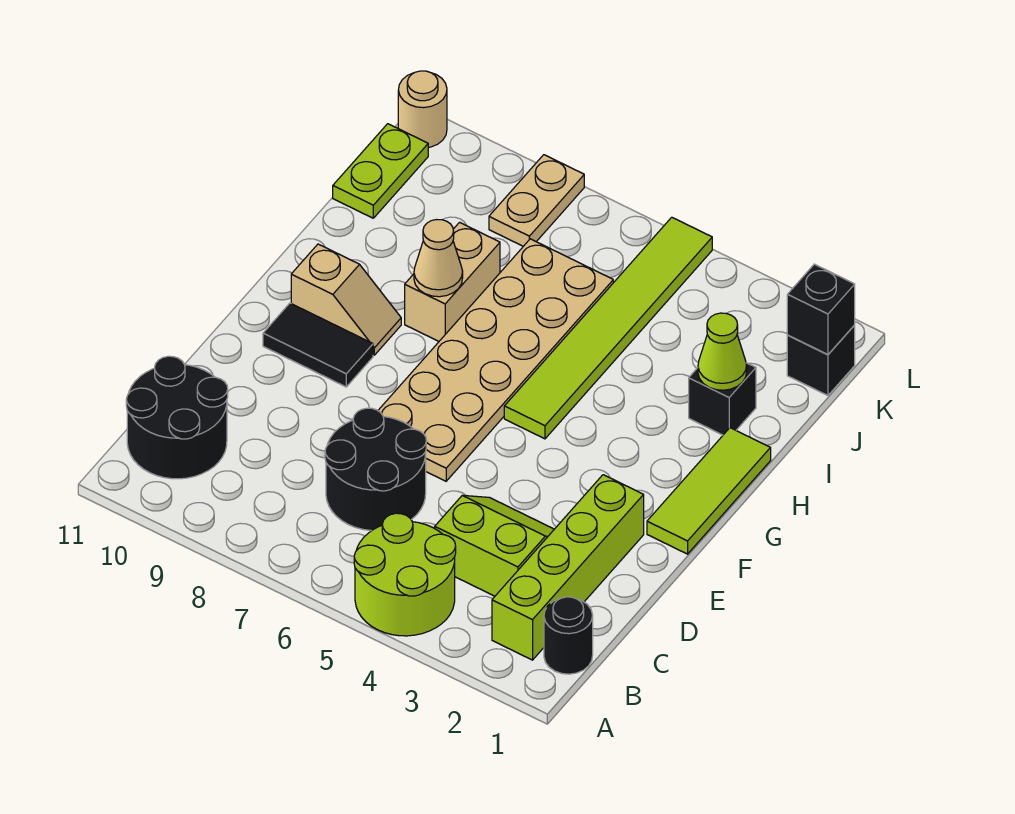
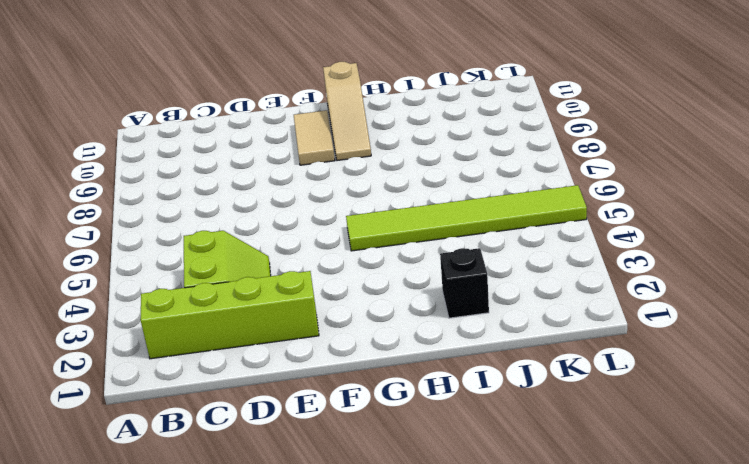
tan 1x2 tile [294,110,335,165] -> black 1x2 tile [263,303,373,387]
tan 1x3 slope [323,62,371,161] -> tan 1x2 slope [291,244,401,355]
none -> lime 2x2 round brick [354,513,456,636]
none -> black 1x1 round brick [544,597,593,674]
none -> black 2x2 round brick [126,356,228,479]

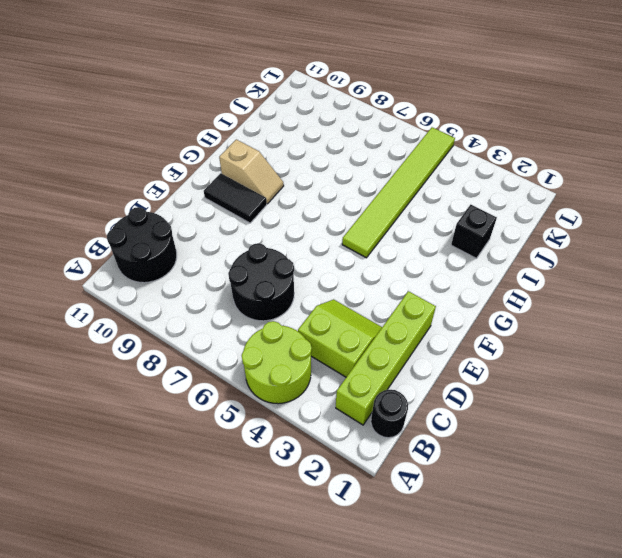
none -> tan 2x6 plate [378,239,613,481]
none -> lime 1x3 tile [647,428,771,554]
none -> tan 1x2 brick [405,222,500,341]

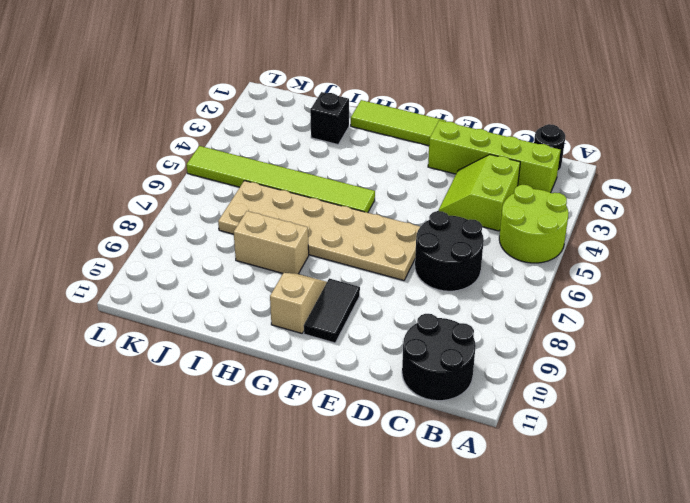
none -> lime 1x2 plate [333,124,428,218]
none -> black 1x1 brick [787,325,855,395]
none -> tan 1x2 plate [489,155,584,246]

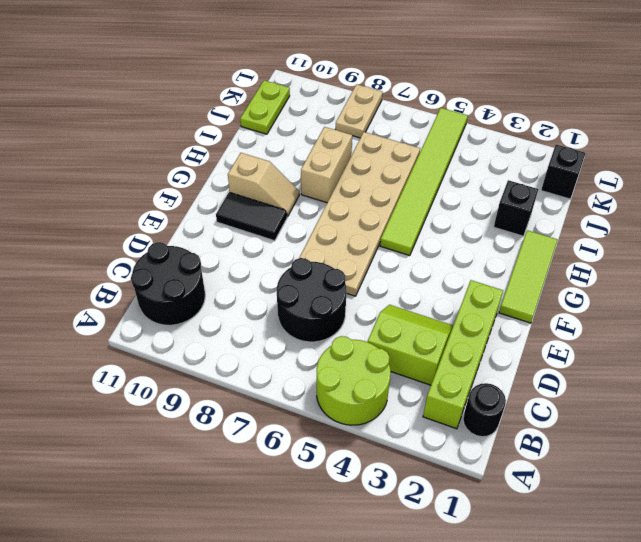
none -> tan 1x1 round brick [398,71,447,147]
none -> tan 1x1 cone [414,220,463,297]
none -> lime 1x1 cone [698,313,747,390]

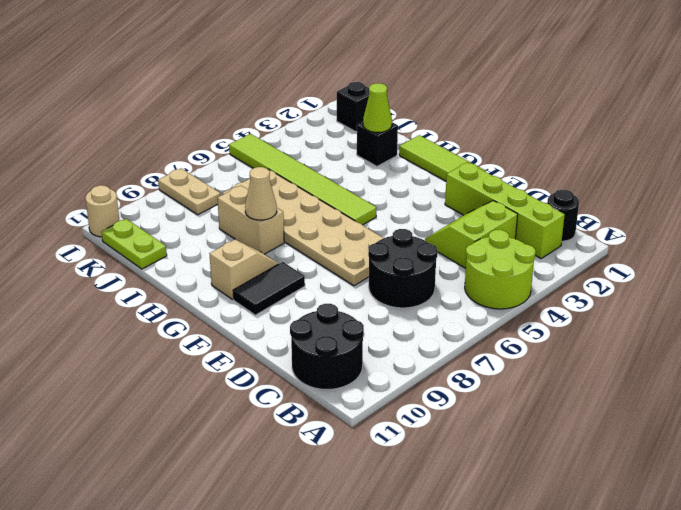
none -> black 1x1 brick [787,264,855,354]

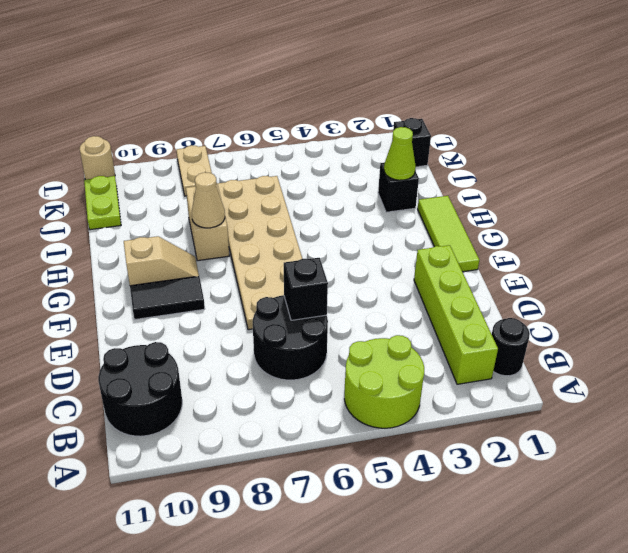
black 1x1 brick [284,258,328,320] -> black 1x1 brick moved to [787,264,855,354]
none -> lime 2x2 slope [435,495,554,596]
none -> lime 1x6 tile [504,217,712,439]

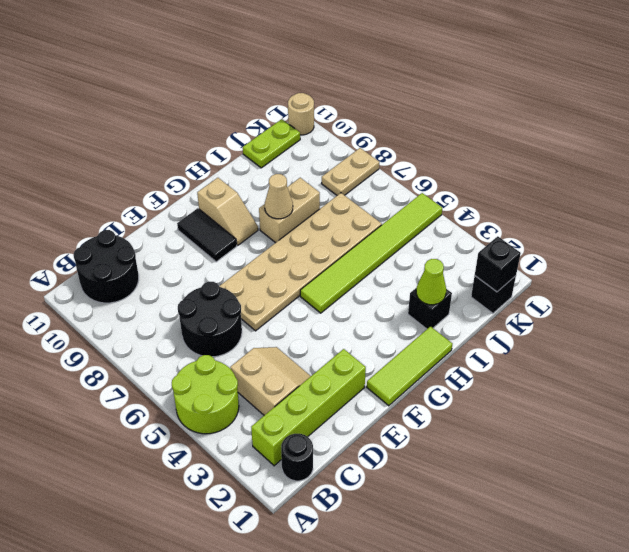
tan 2x2 slope [230,347,311,415] -> lime 2x2 slope [435,495,554,596]

